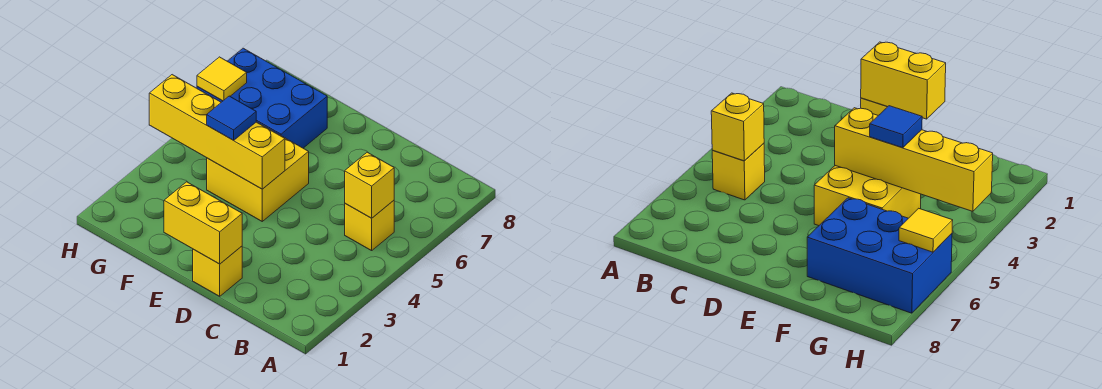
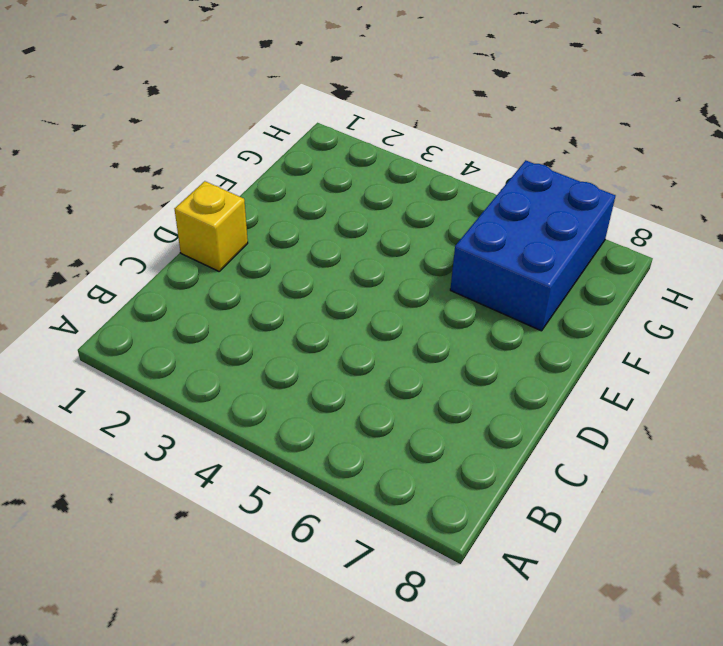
none -> yellow 1x1 brick [345,201,394,251]
none -> yellow 2x2 brick [207,122,309,221]

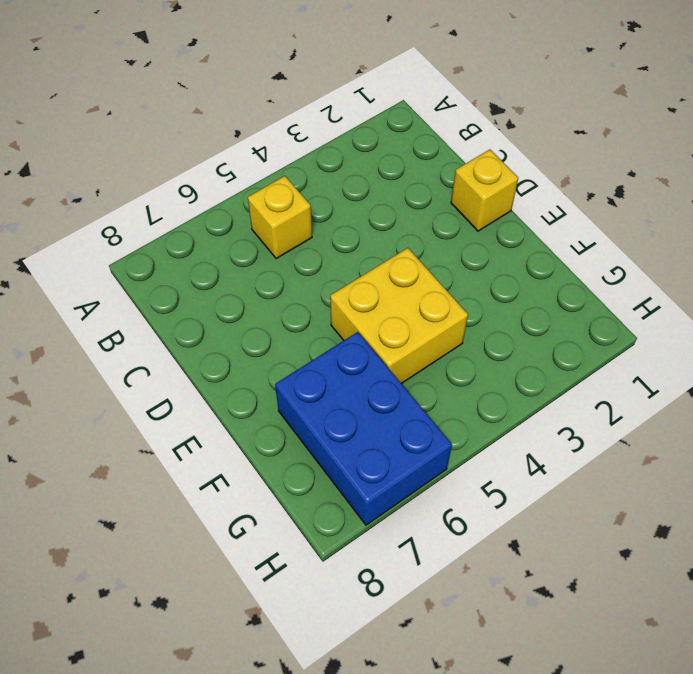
none -> yellow 1x1 brick [345,152,394,218]
none -> yellow 1x2 brick [164,182,242,264]

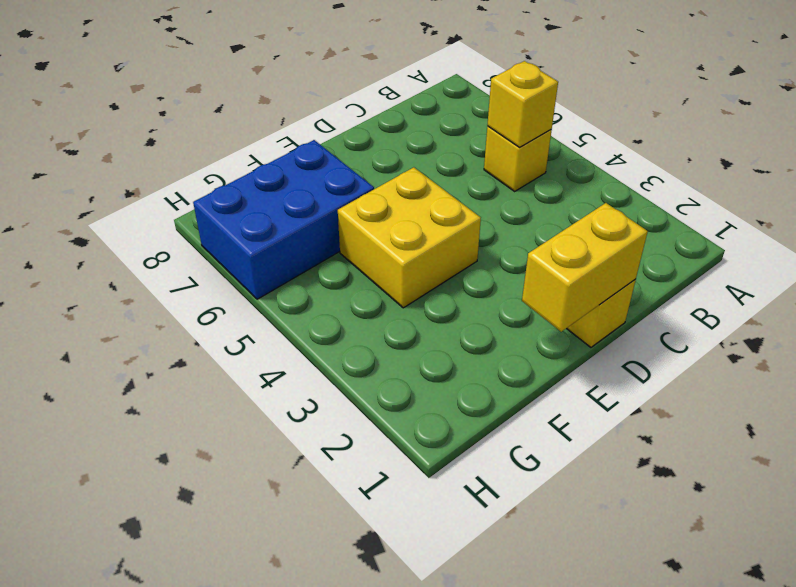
none -> yellow 1x4 brick [149,75,285,189]
none -> yellow 1x1 tile [197,57,247,101]

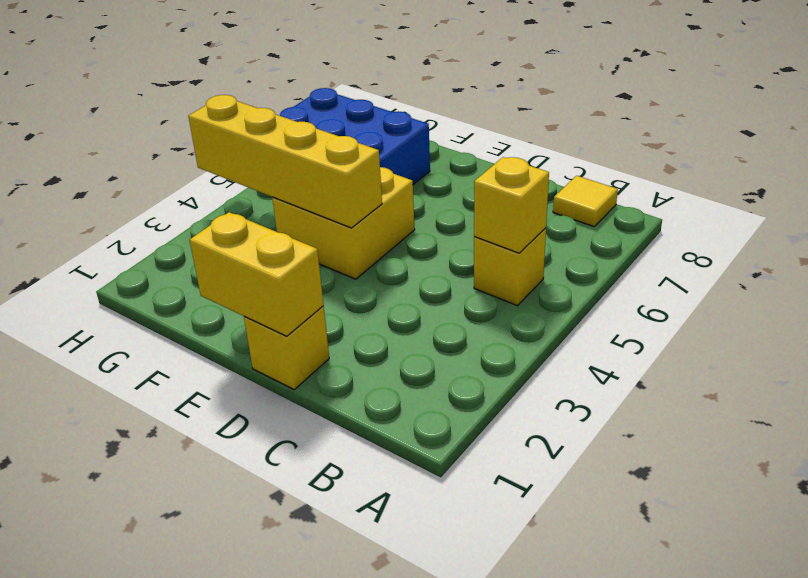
yellow 1x1 tile [553,176,618,227] -> yellow 1x1 tile moved to [197,57,247,101]
none -> blue 1x1 tile [207,96,256,140]

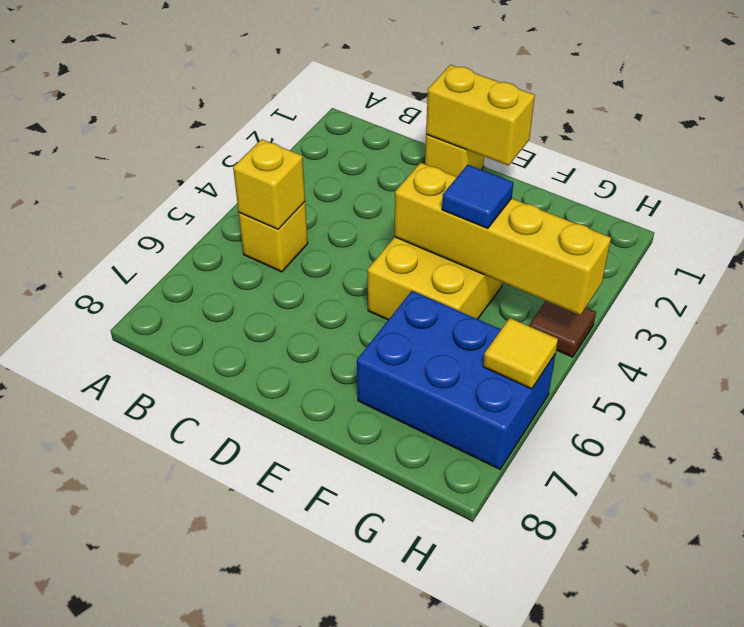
brown 1x1 tile [529,301,596,357] -> none

